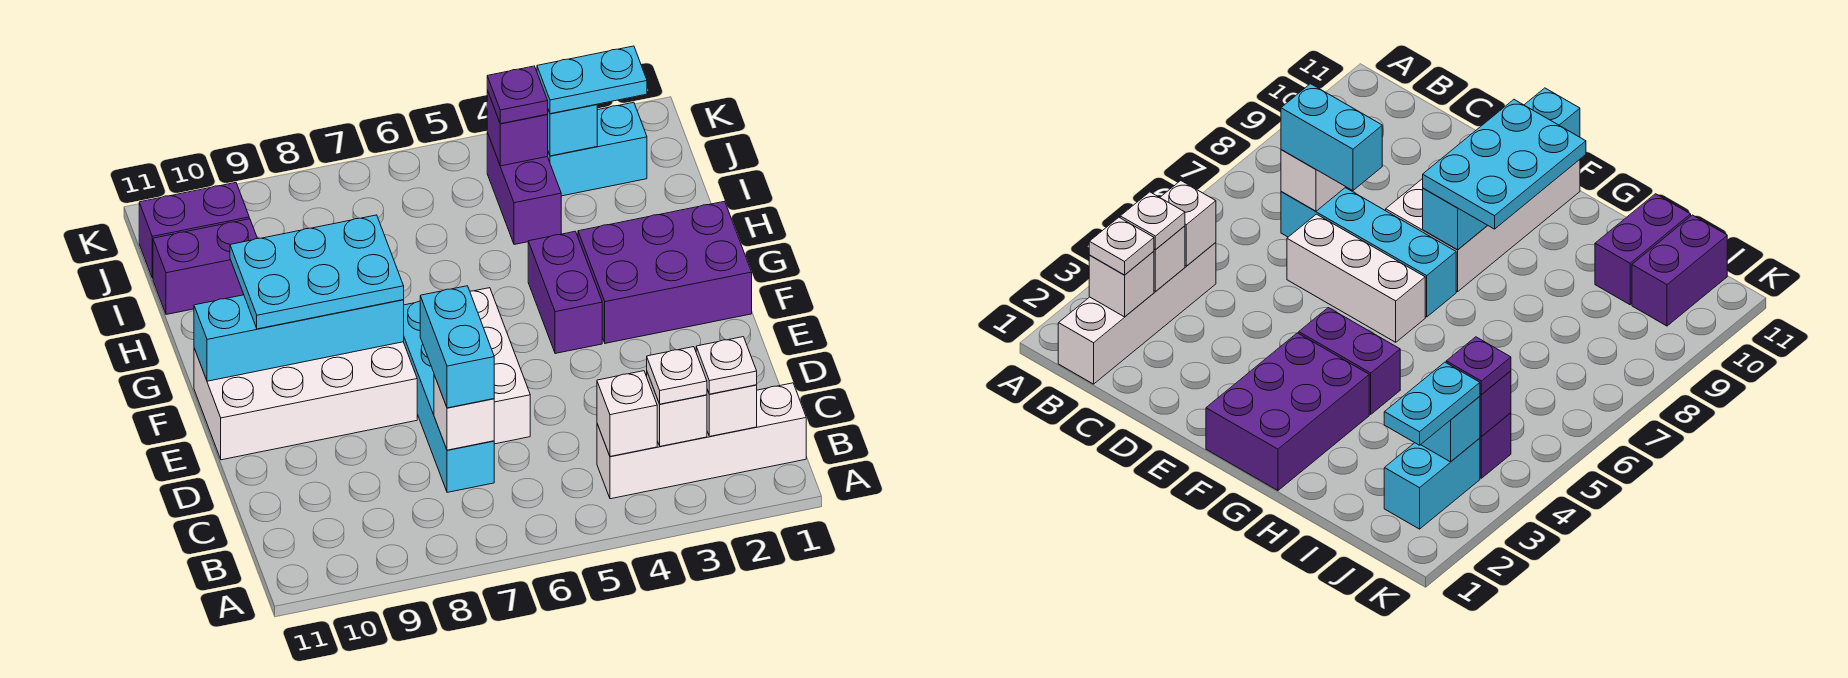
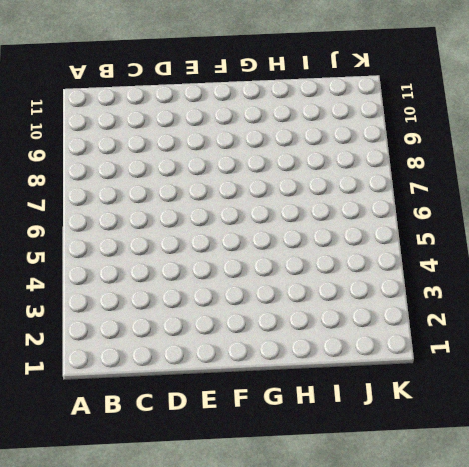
none -> white 1x4 brick [597,383,806,499]
none -> cyan 1x4 brick [404,301,494,492]
none -> white 1x3 brick [470,288,530,444]

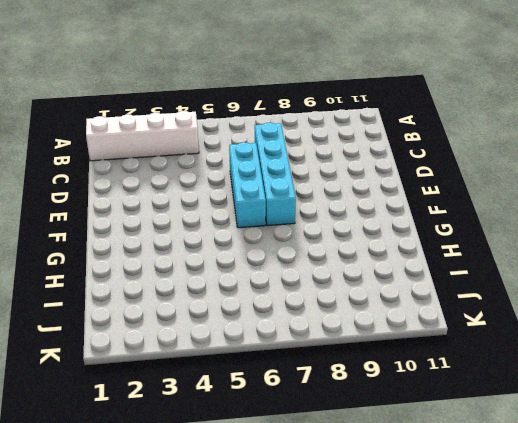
cyan 1x3 brick [229,142,266,228] -> white 1x3 brick [470,288,530,444]
none -> white 2x4 brick [194,342,417,460]
none -> purple 2x3 brick [578,201,752,343]
none -> purple 1x2 brick [528,231,602,354]

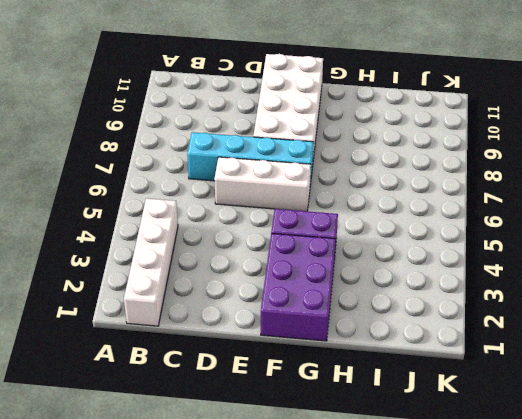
none -> purple 1x2 brick [487,133,561,245]
none -> purple 1x2 brick [153,219,257,315]
none -> cyan 1x2 brick [548,102,647,196]

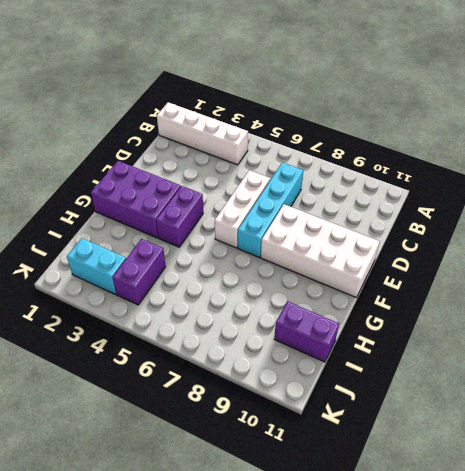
none -> purple 1x2 brick [139,183,249,278]
none -> white 1x1 brick [707,385,757,436]
none -> white 1x1 brick [647,373,707,446]

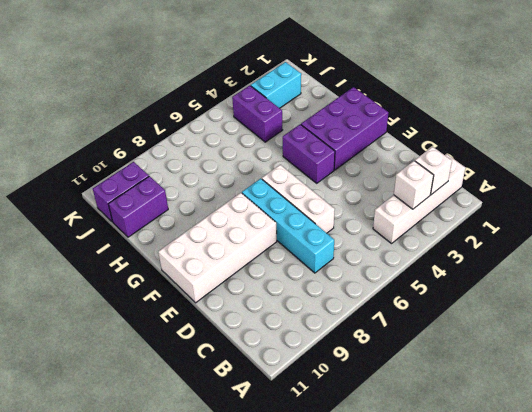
none -> white 1x1 brick [597,371,657,456]
none -> white 1x1 brick [434,375,494,450]
none -> cyan 1x4 brick [194,295,404,381]

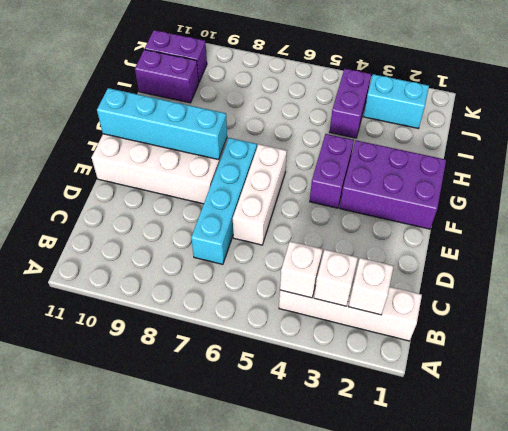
none -> white 1x1 brick [434,375,494,450]
none -> cyan 1x1 brick [547,104,597,156]
none -> purple 1x1 brick [487,91,548,166]

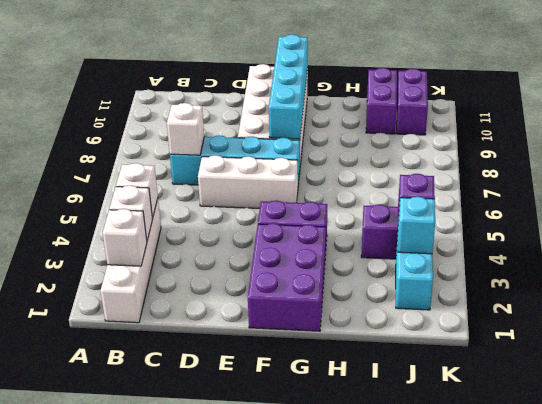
none -> white 1x1 plate [696,337,757,394]
none -> white 1x1 plate [647,347,707,404]
none -> cyan 1x2 brick [420,286,494,408]

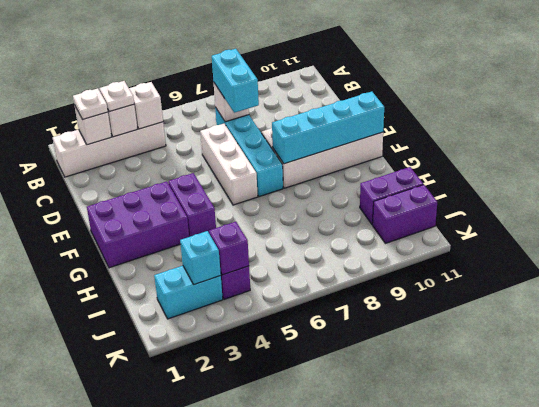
none -> cyan 2x3 plate [230,215,404,329]
none -> cyan 1x2 plate [537,46,647,114]
none -> purple 1x1 plate [487,66,548,124]

